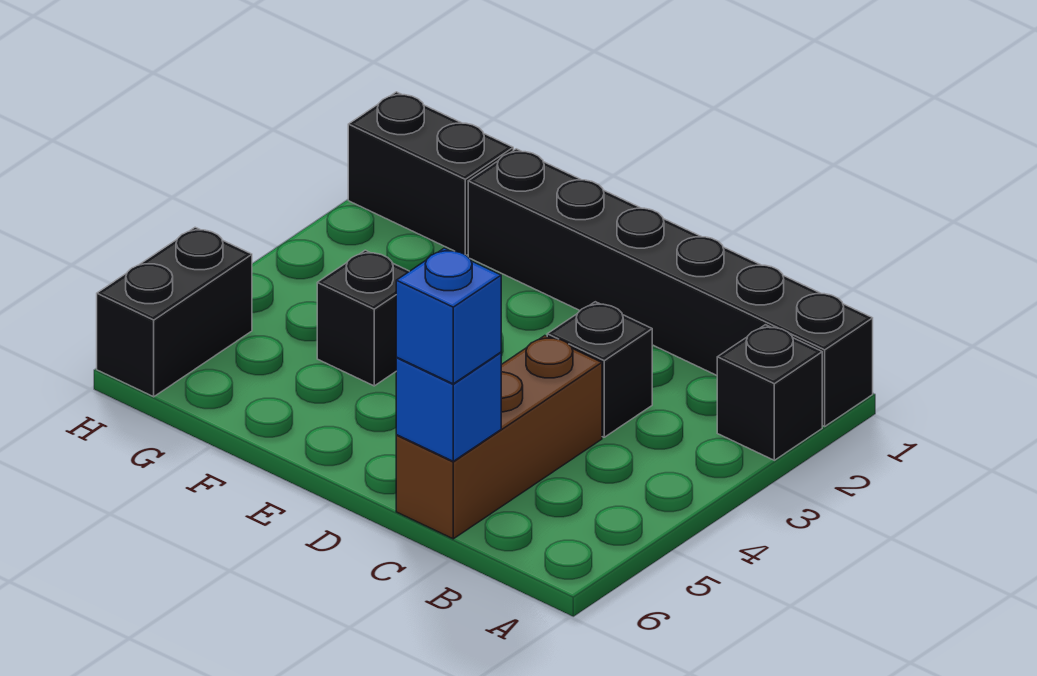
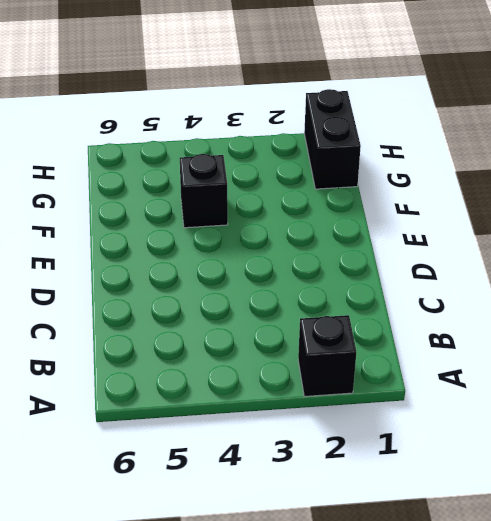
none -> black 1x6 brick [468,149,873,426]
none -> black 1x1 brick [547,302,652,437]

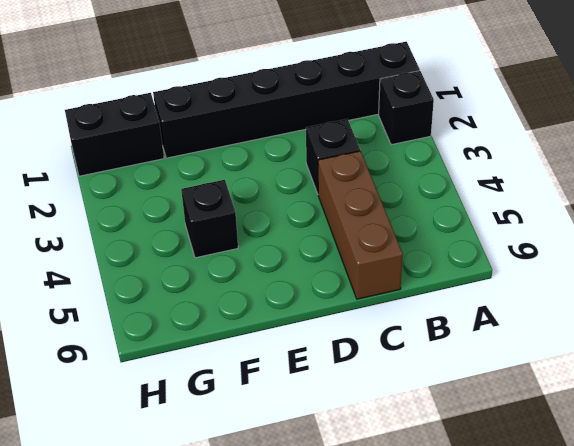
none -> black 1x2 brick [97,227,252,397]
none -> blue 1x1 brick [396,352,501,461]

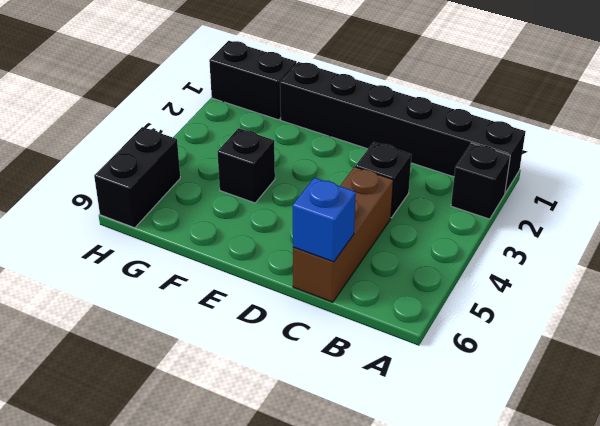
none -> blue 1x1 brick [396,248,501,384]

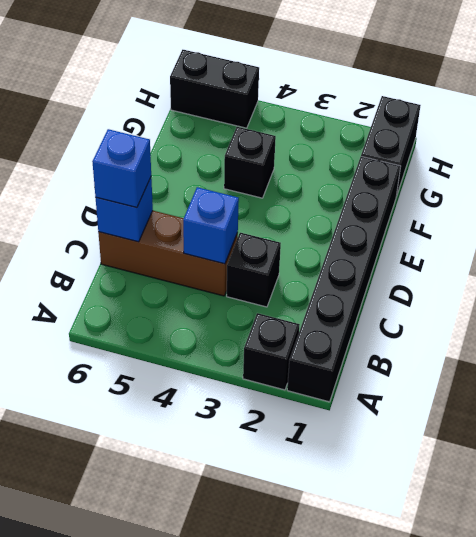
blue 1x1 brick [183,187,239,264] -> none

